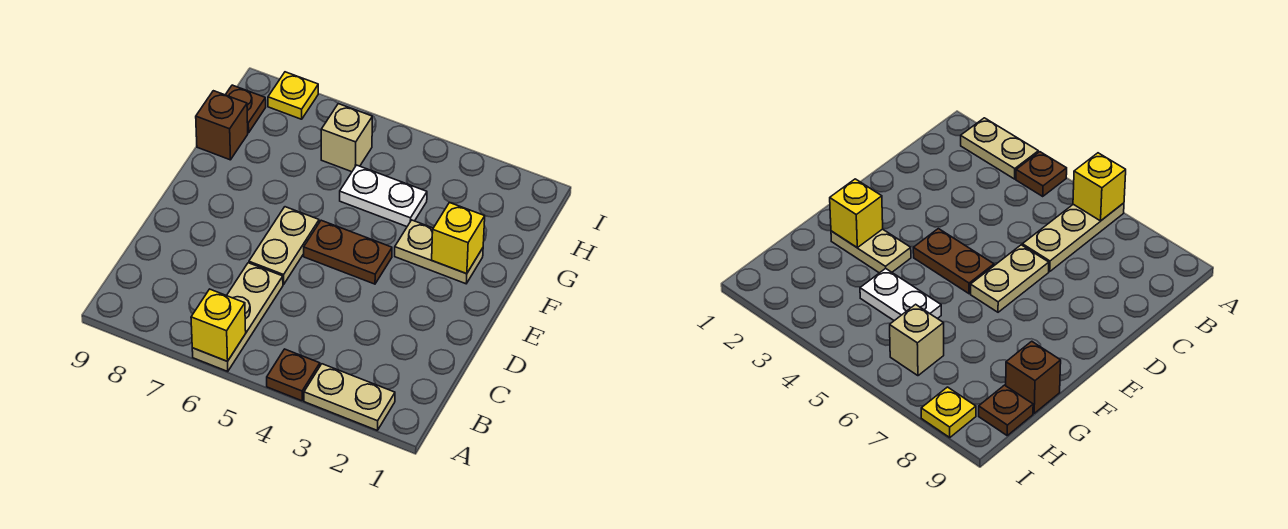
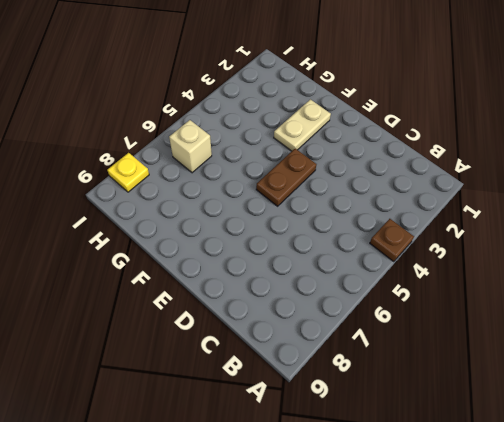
none -> tan 1x2 plate [304,364,395,430]
none -> tan 1x3 plate [192,263,283,372]
none -> tan 1x2 plate [249,207,319,284]

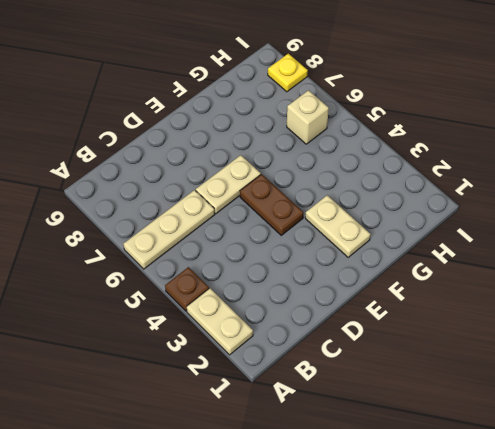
none -> white 1x2 plate [340,165,427,227]
none -> brown 1x1 brick [196,91,248,160]
none -> brown 1x1 plate [226,85,266,133]

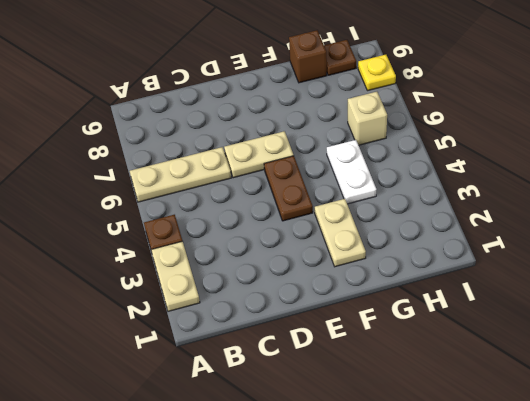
none -> yellow 1x1 brick [191,289,246,361]
none -> yellow 1x1 brick [432,202,485,274]

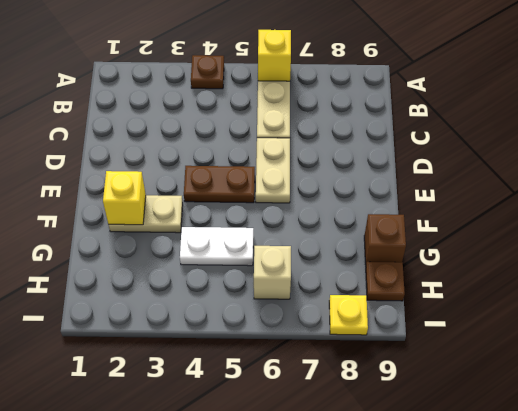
none -> tan 1x2 plate [304,364,395,430]

